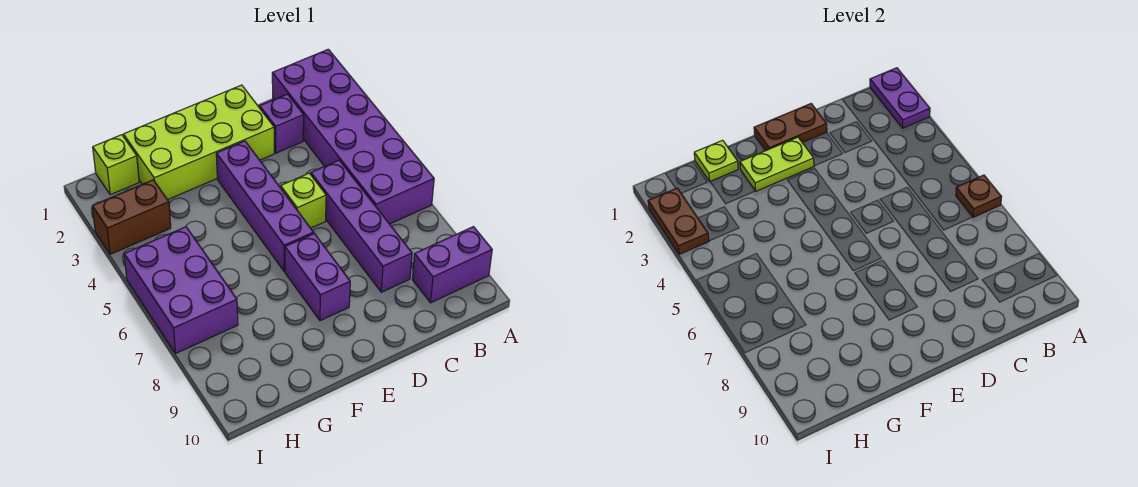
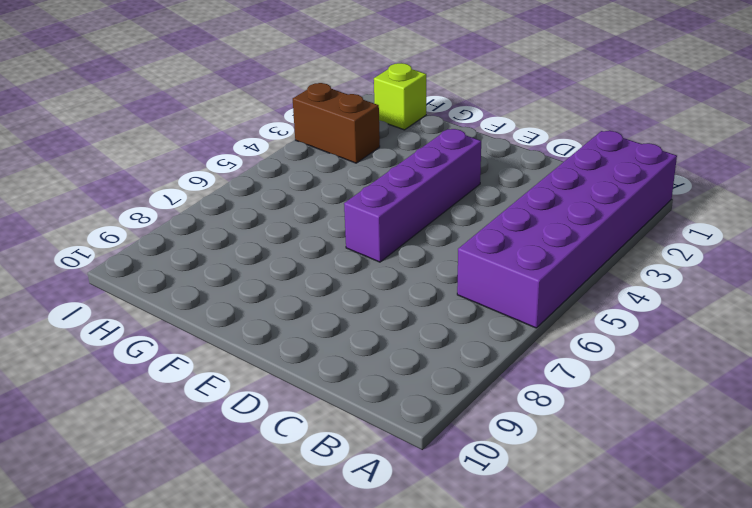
none -> purple 1x2 brick [412,227,492,303]
none -> purple 1x1 brick [260,94,304,153]
none -> purple 1x4 brick [311,160,412,292]

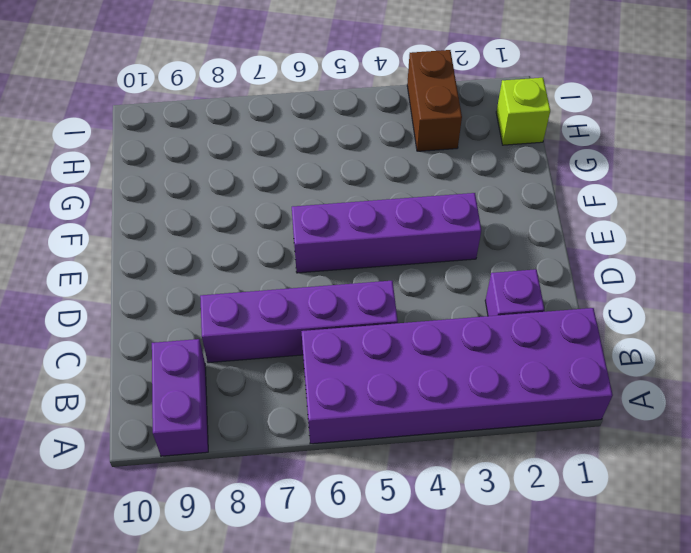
none -> lime 2x4 brick [123,85,274,200]
none -> lime 1x1 brick [281,173,326,228]
none -> purple 1x2 brick [285,234,350,321]

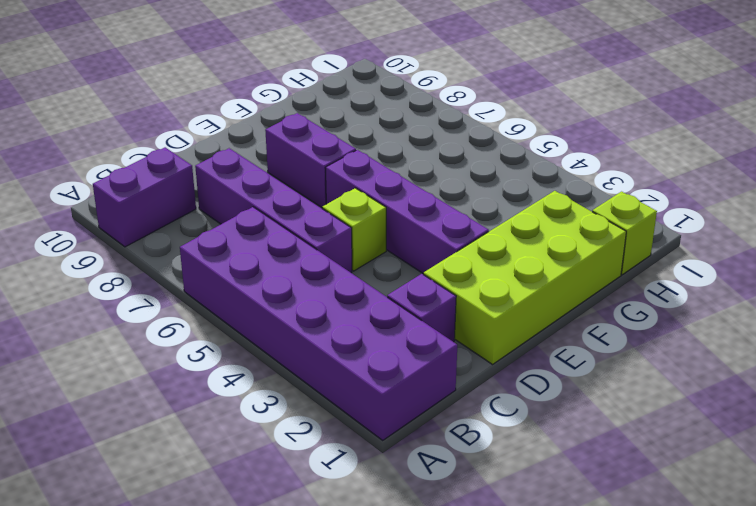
none -> brown 1x2 brick [92,180,171,254]
none -> purple 2x3 brick [124,227,238,353]
none -> purple 1x2 plate [870,68,930,128]

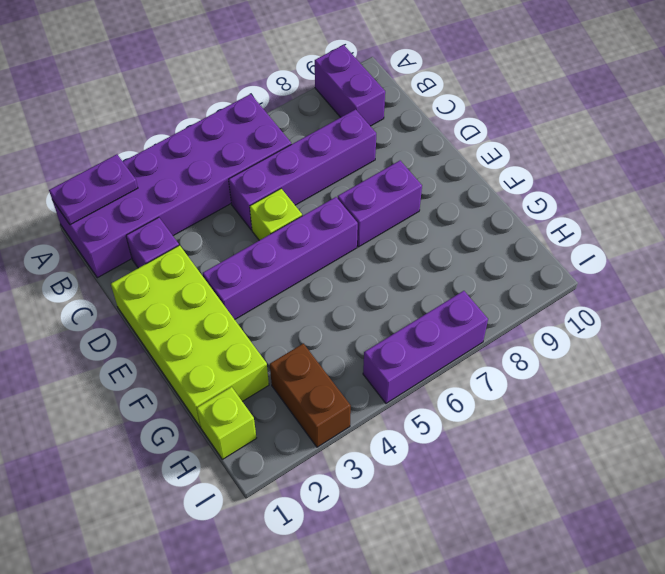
purple 1x3 brick [363,291,488,403] -> purple 2x3 brick [124,227,238,353]
none -> brown 1x1 plate [956,175,1001,217]
none -> brown 1x2 plate [754,104,827,151]
none -> lime 1x2 plate [740,137,814,191]

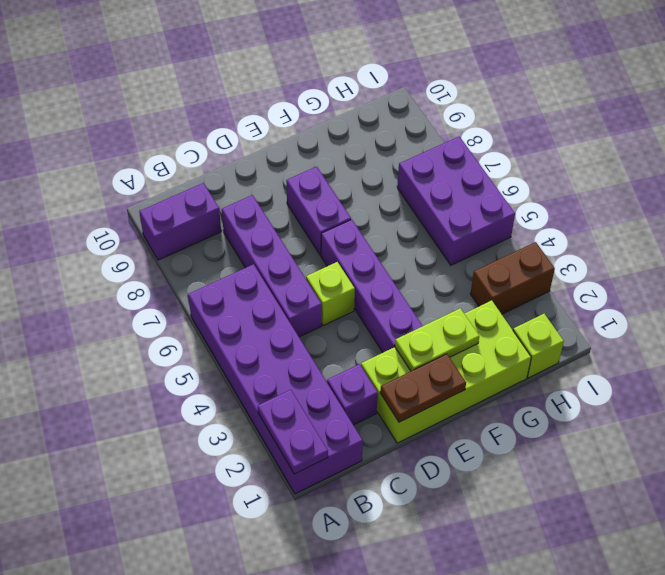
none -> brown 1x1 plate [956,175,1001,217]
none -> lime 1x1 plate [694,140,738,182]
none -> brown 1x2 plate [648,188,709,254]

